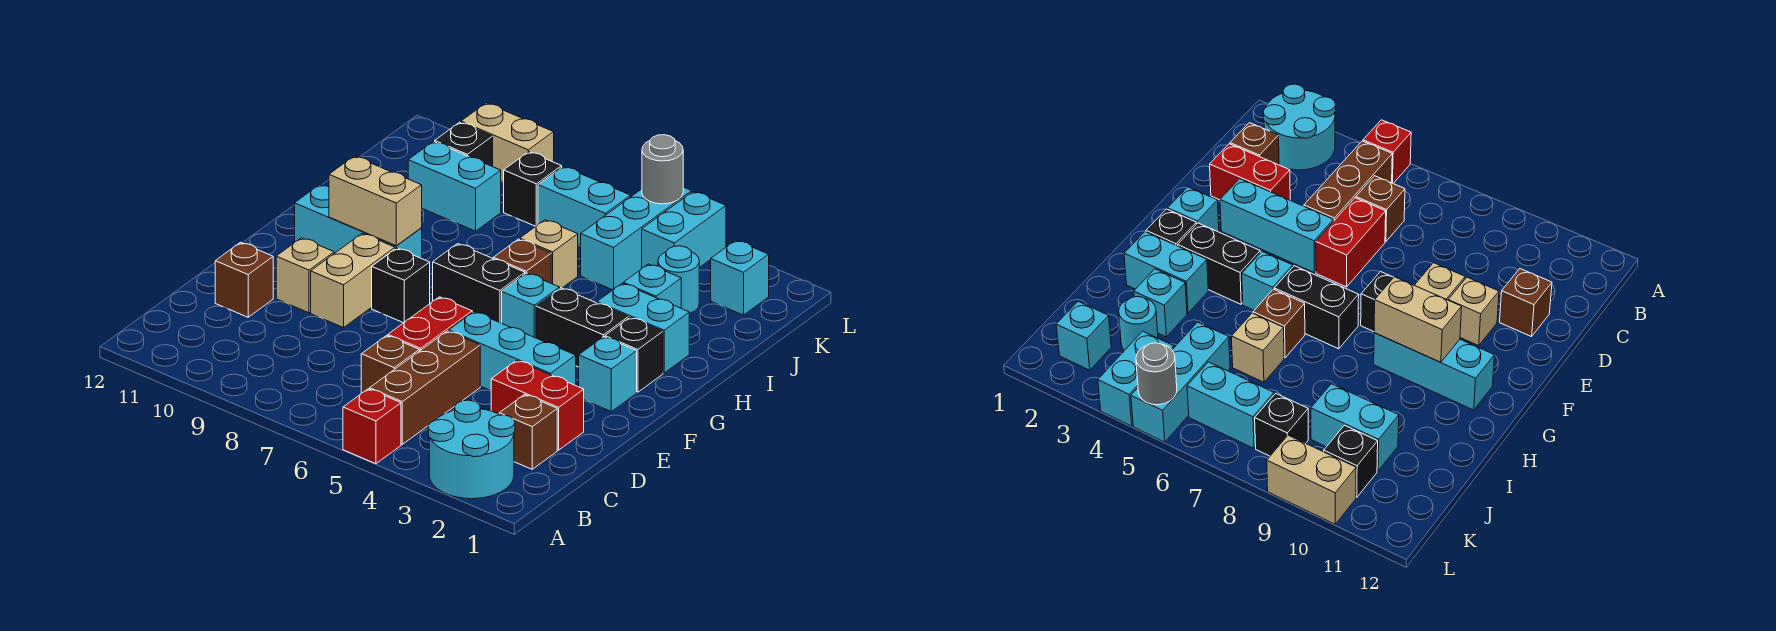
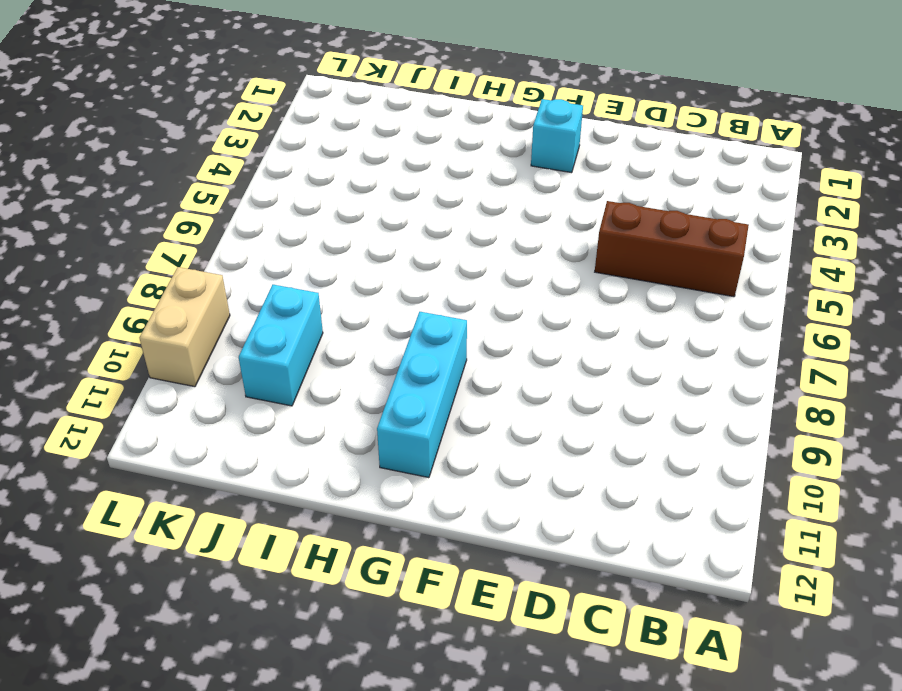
none -> cyan 2x2 round brick [428,400,515,499]
none -> red 1x1 brick [343,389,401,464]
none -> brown 1x1 brick [499,394,557,469]
none -> brown 1x1 brick [361,335,419,393]

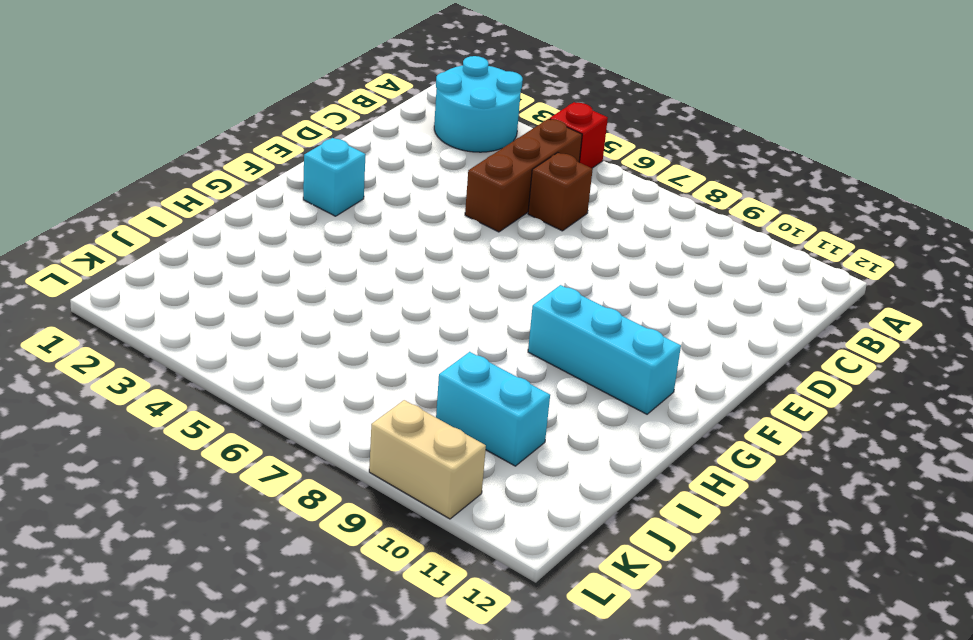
none -> brown 1x1 brick [499,394,557,469]
none -> red 1x2 brick [491,361,584,450]
none -> red 1x2 brick [388,297,472,351]
none -> brown 1x1 brick [215,242,273,317]

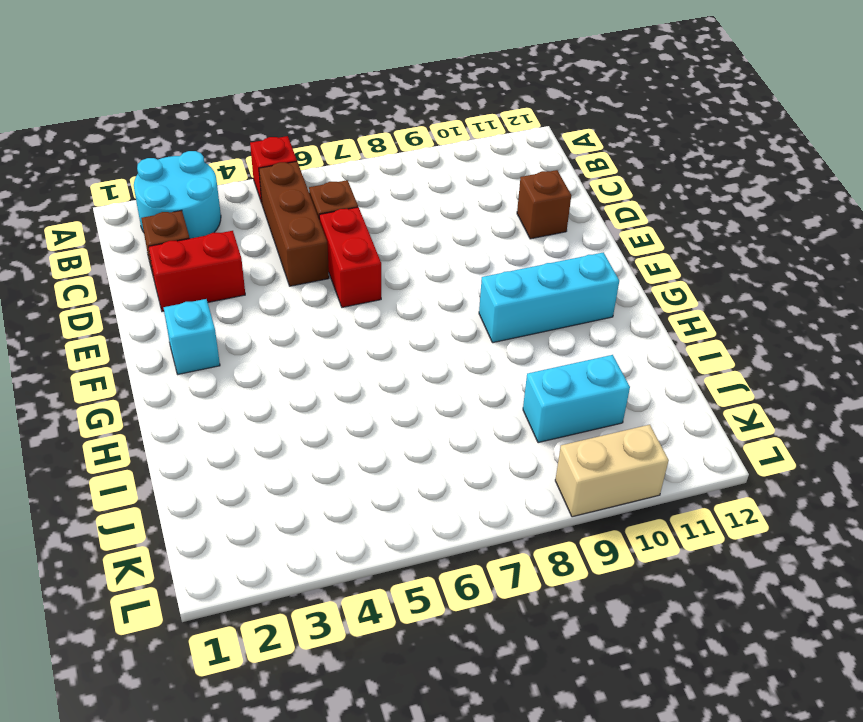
none -> cyan 1x3 brick [449,312,576,391]
none -> tan 1x2 brick [311,233,395,328]
none -> tan 1x1 brick [276,238,334,313]
none -> black 1x1 brick [372,248,430,323]

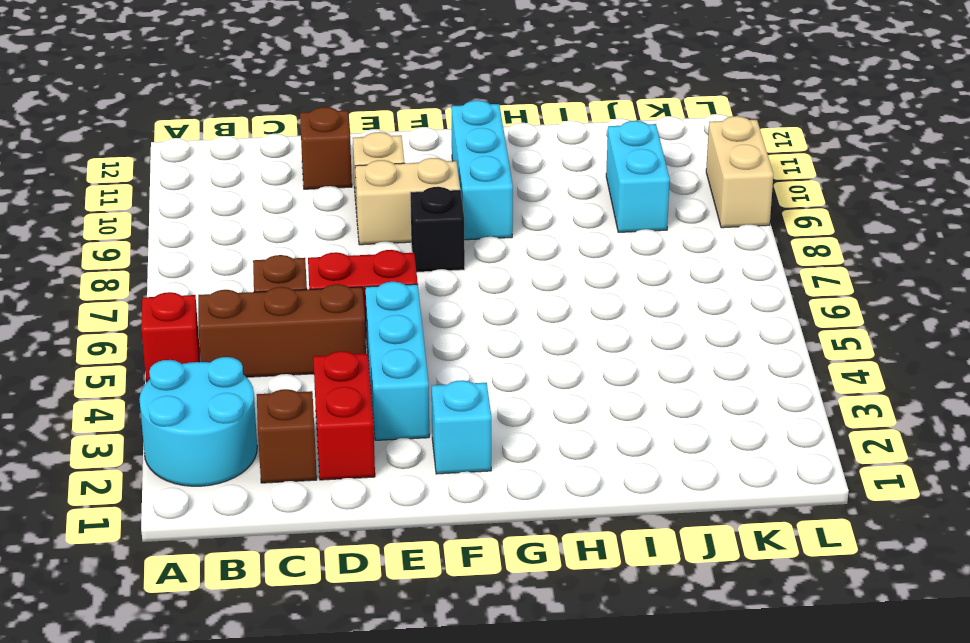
none -> black 1x1 brick [605,317,663,392]
none -> black 1x2 brick [536,288,629,367]
none -> cyan 1x1 brick [502,273,560,338]
none -> black 1x2 brick [433,244,525,323]

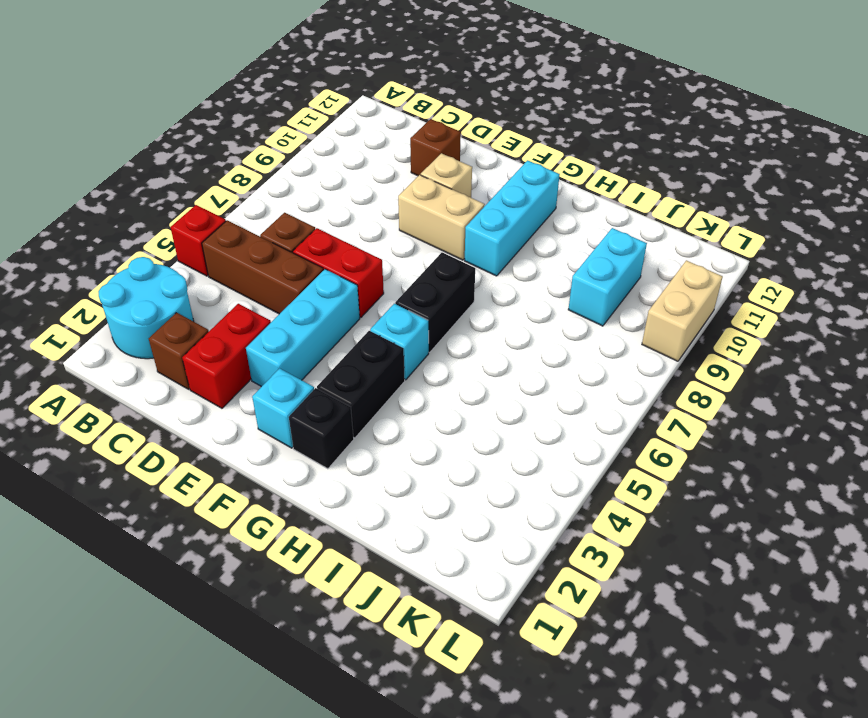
none -> black 1x1 brick [372,248,430,323]
none -> cyan 1x2 brick [597,283,689,373]
none -> brown 1x1 brick [493,239,551,283]
none -> cyan 1x1 brick [623,264,681,308]

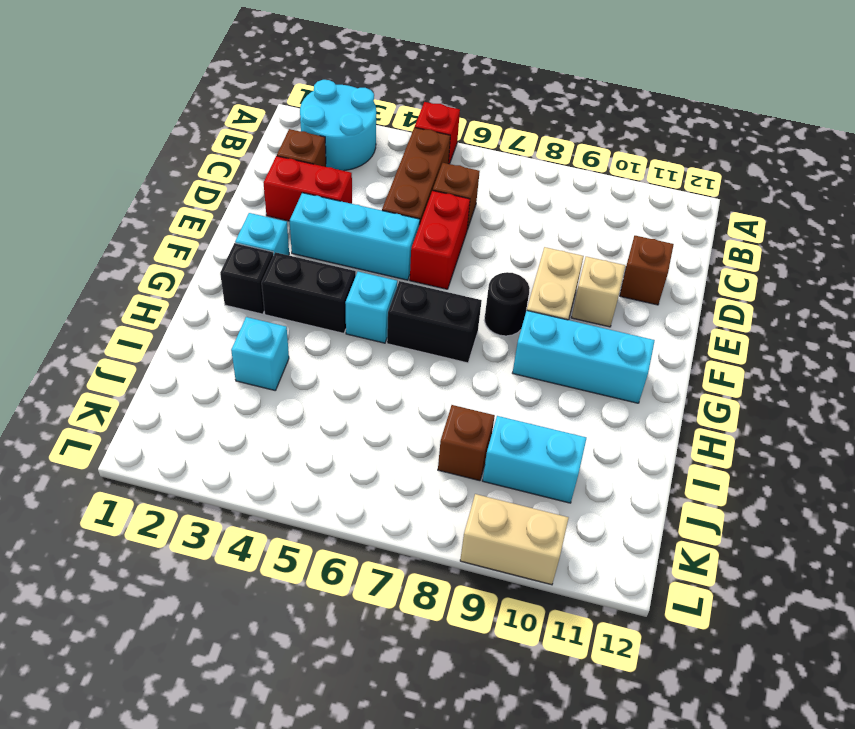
black 1x1 round brick [484,272,530,336] -> black 1x1 brick [372,248,430,323]
brown 1x1 brick [438,405,495,481] -> brown 1x1 brick moved to [493,239,551,283]
none -> cyan 1x2 brick [597,283,689,373]
none -> tan 1x1 brick [520,220,578,288]
none -> cyan 1x1 round brick [658,246,699,313]
none -> cyan 1x3 brick [581,187,692,290]

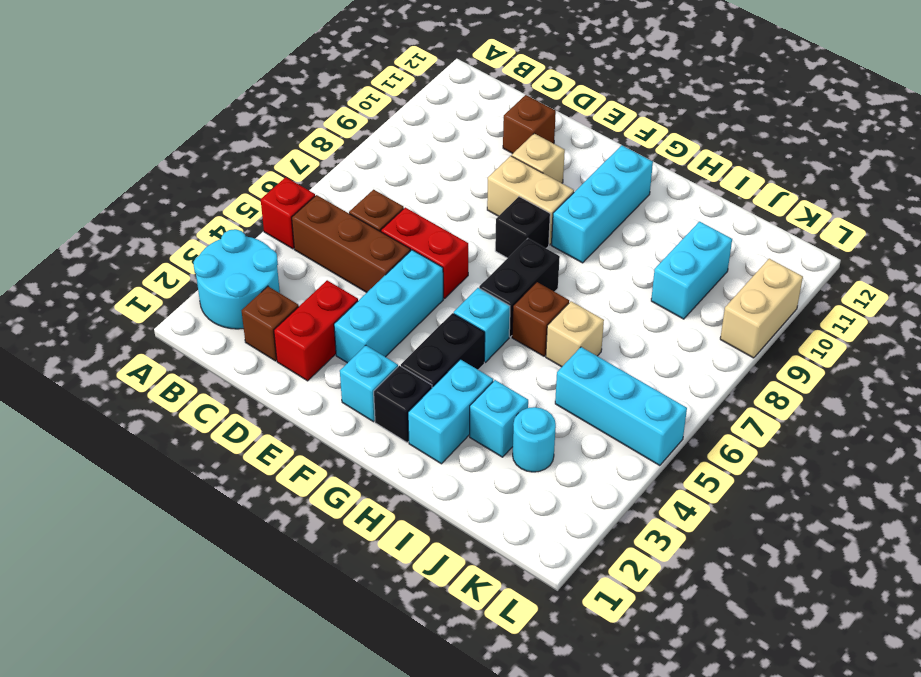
none -> cyan 1x1 brick [711,240,769,315]
none -> cyan 1x2 brick [642,191,726,268]
none -> cyan 1x2 brick [538,166,631,246]
none -> black 1x1 brick [504,152,562,226]

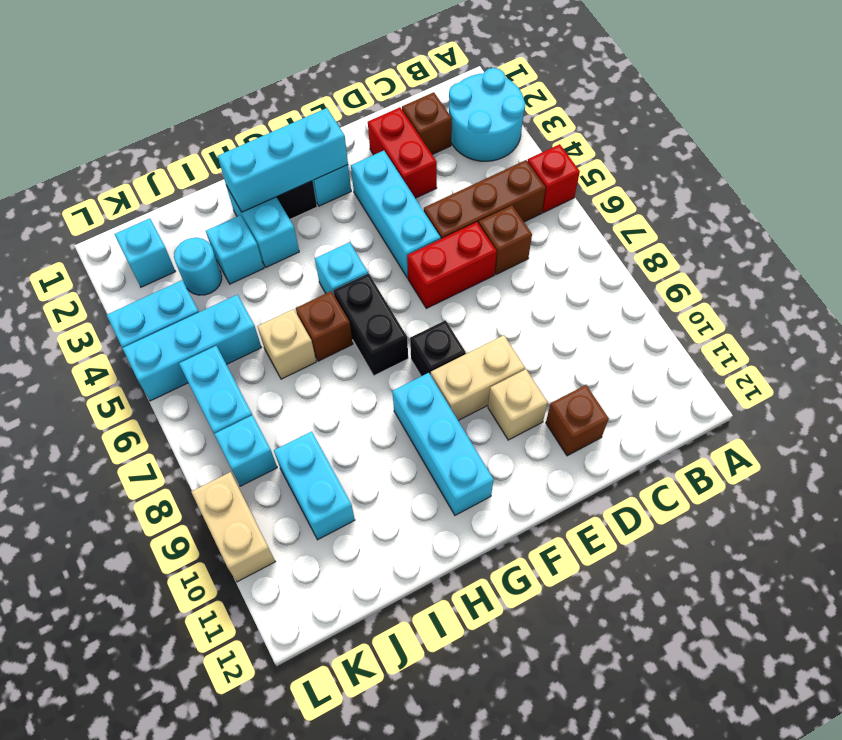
cyan 1x3 brick [218,108,348,212] -> none
cyan 1x1 brick [214,415,277,486] -> black 1x1 brick [504,152,562,226]
none -> black 1x2 brick [536,288,629,367]
none -> black 1x1 brick [435,122,493,167]
none -> tan 1x2 brick [329,156,422,246]
none -> grey 1x1 round brick [642,135,683,204]

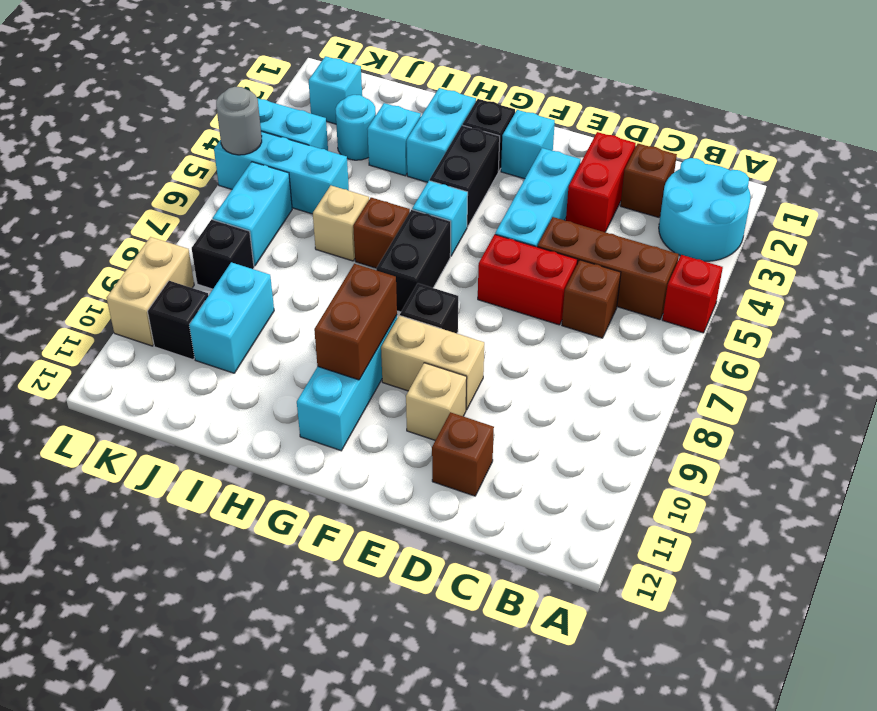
brown 1x2 brick [314,264,397,380] -> tan 1x2 brick [329,156,422,246]

